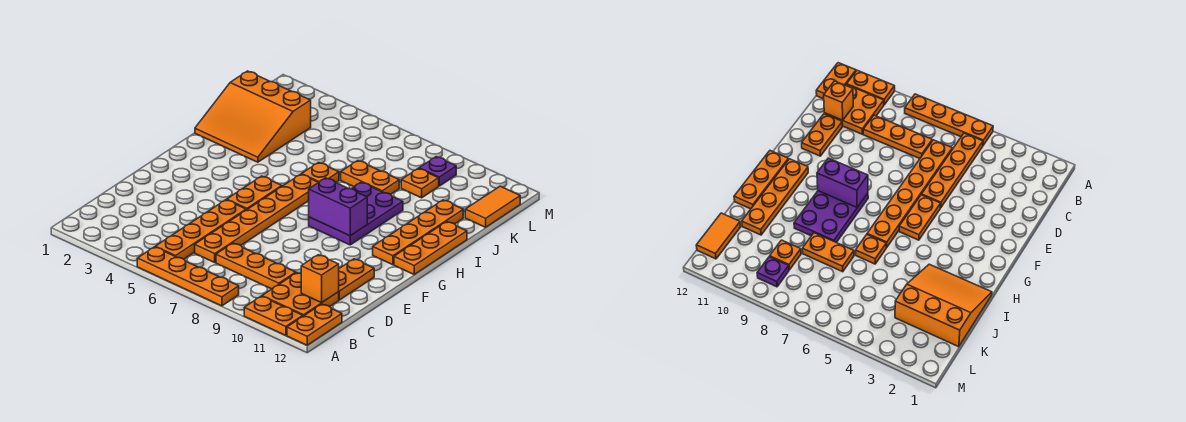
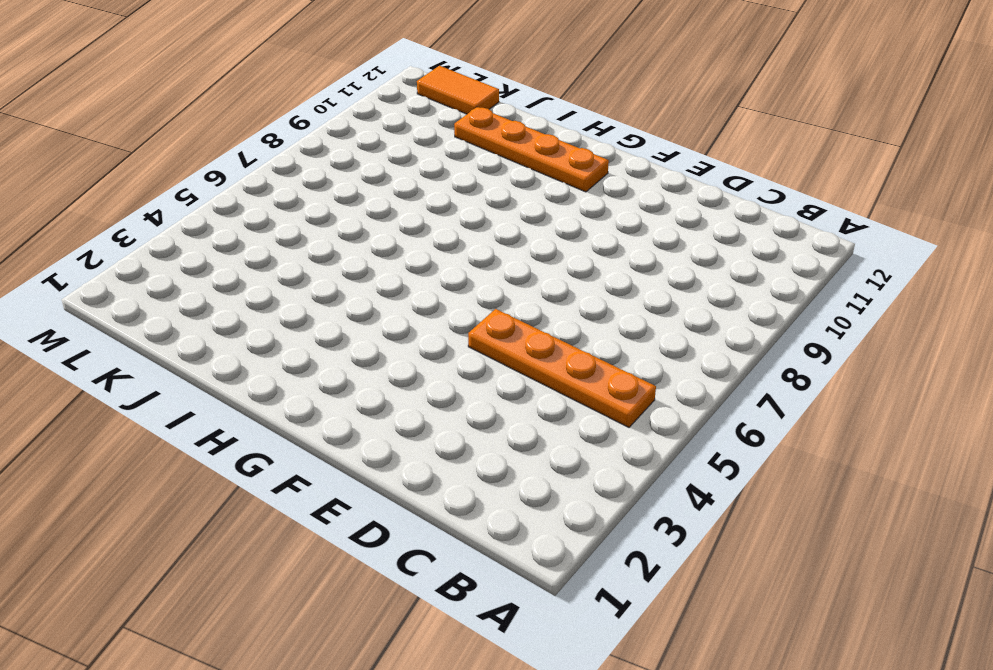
none -> orange 1x4 plate [137,247,239,306]
none -> orange 1x2 plate [244,296,303,335]
none -> orange 1x2 plate [287,304,342,345]

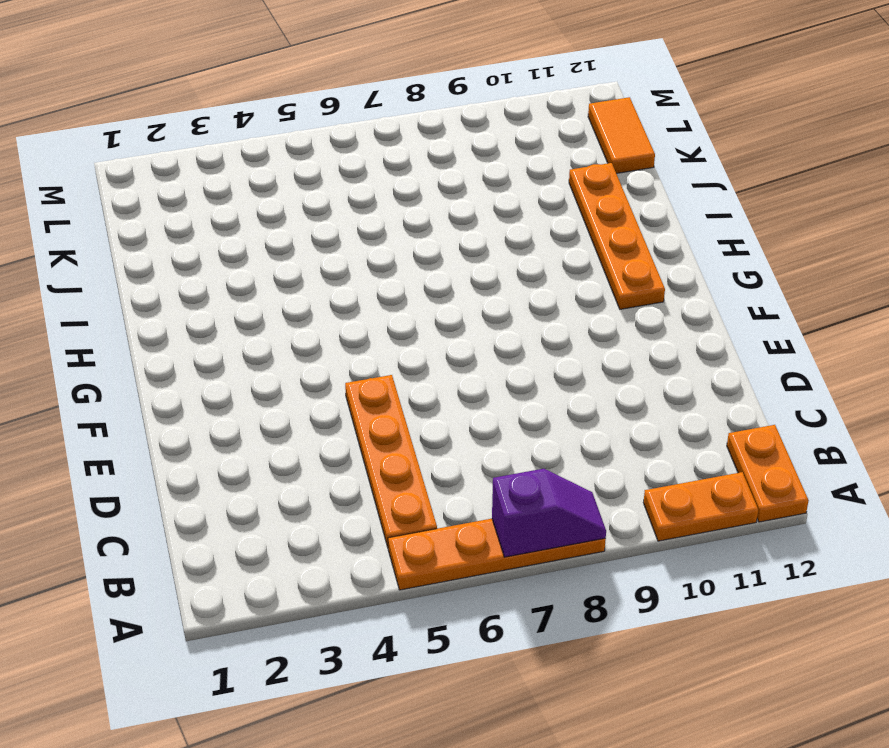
purple 1x2 slope [492,469,606,557] -> none
none -> orange 2x2 plate [262,273,339,316]
none -> orange 1x6 plate [195,174,318,262]
none -> orange 1x3 plate [216,243,296,289]

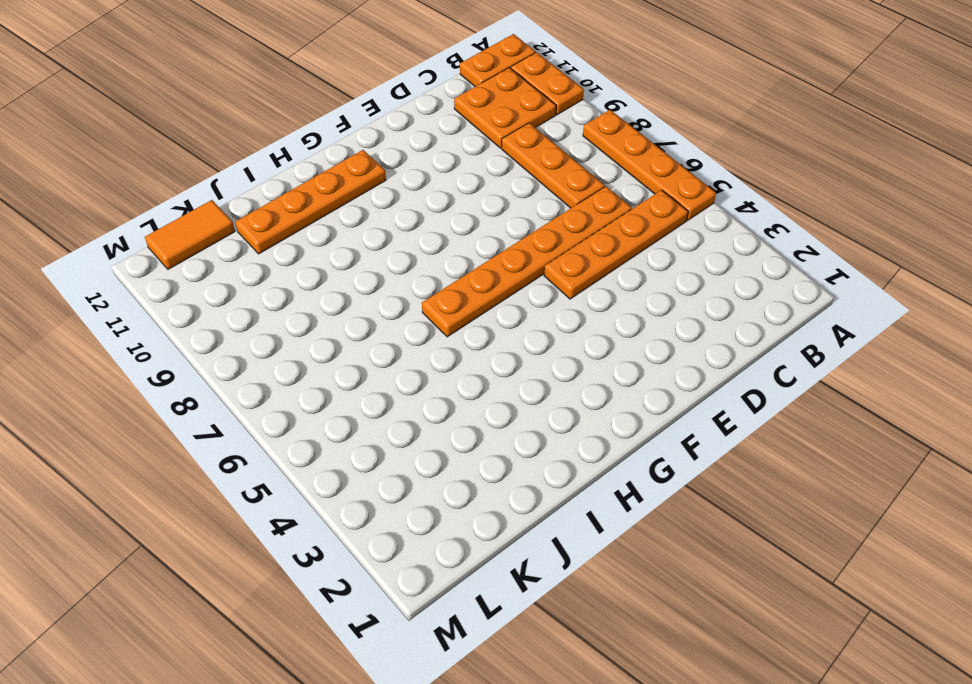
none -> orange 1x2 plate [339,259,374,300]
none -> orange 1x2 plate [227,176,282,210]
none -> purple 2x3 plate [309,182,403,245]

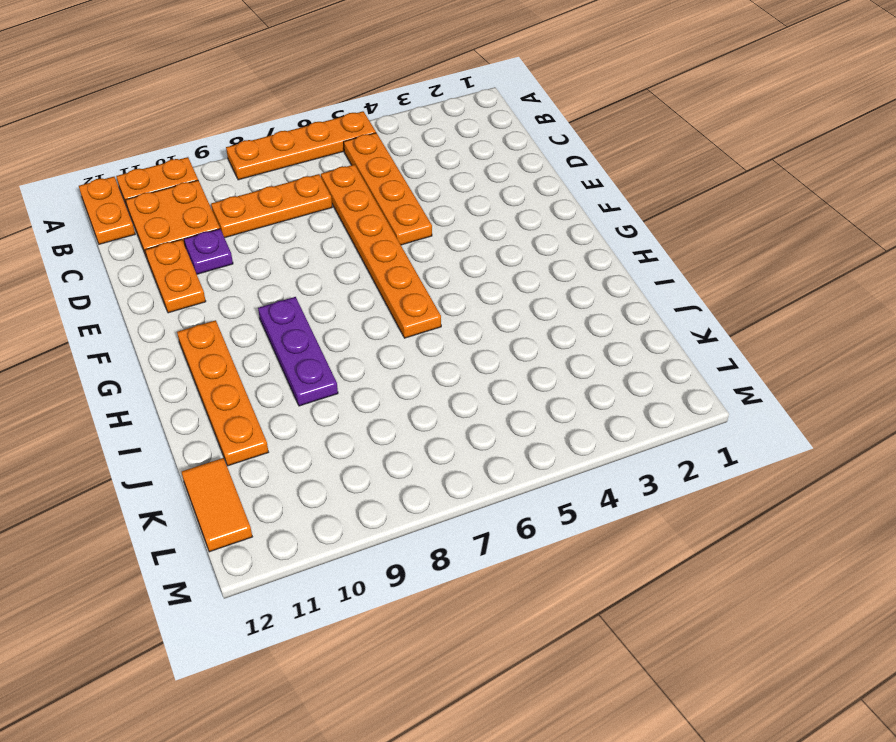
purple 1x1 plate [184,229,233,274] -> purple 1x1 plate moved to [419,157,456,186]
purple 1x3 plate [258,297,338,406] -> purple 2x3 plate [309,182,403,245]
none -> orange 1x2 plate [227,176,282,210]
none -> orange 1x3 plate [394,222,467,274]
none -> orange 3x3 slope [195,71,311,162]

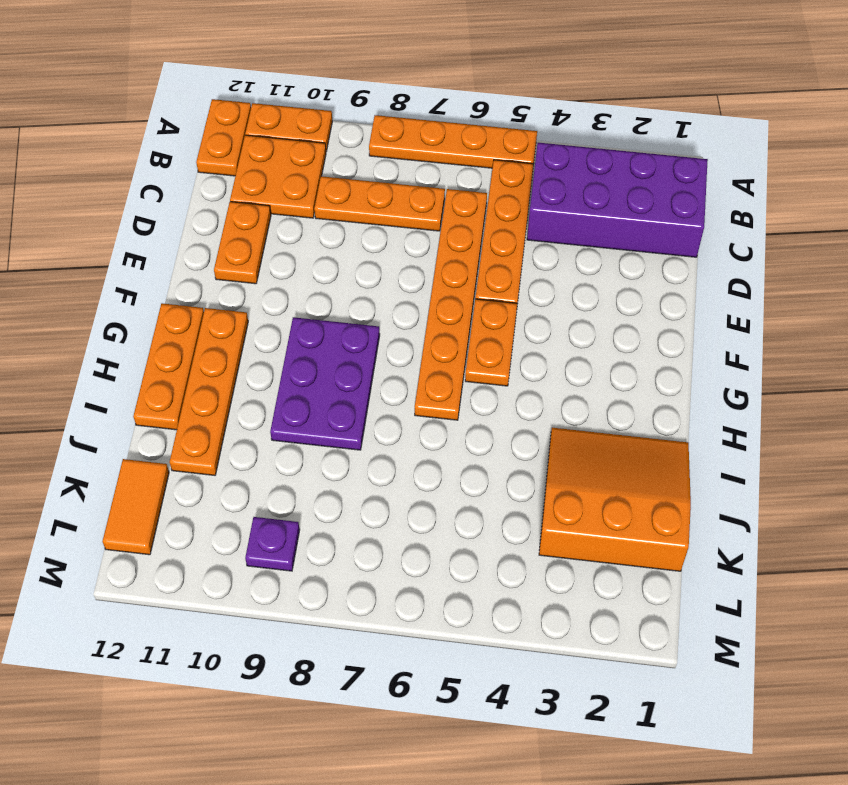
purple 2x4 brick [527,143,708,257] -> none
none -> orange 1x1 plate [302,163,339,183]
none -> orange 1x2 plate [341,161,399,195]
none -> orange 1x1 plate [401,169,439,198]

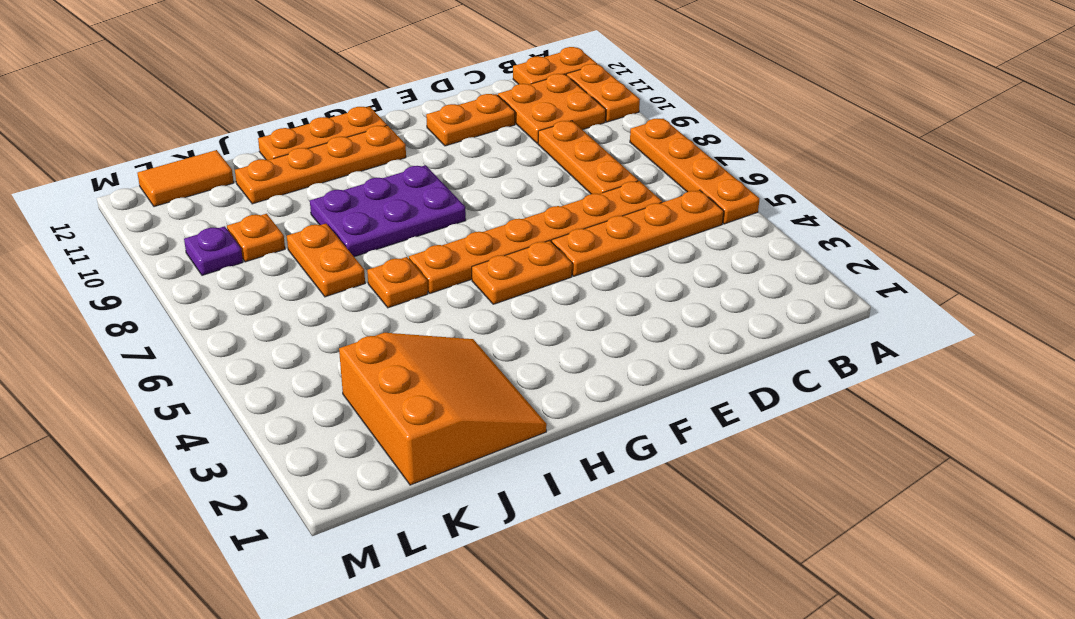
none -> orange 1x1 brick [301,255,339,303]
none -> purple 1x2 brick [309,178,367,236]

